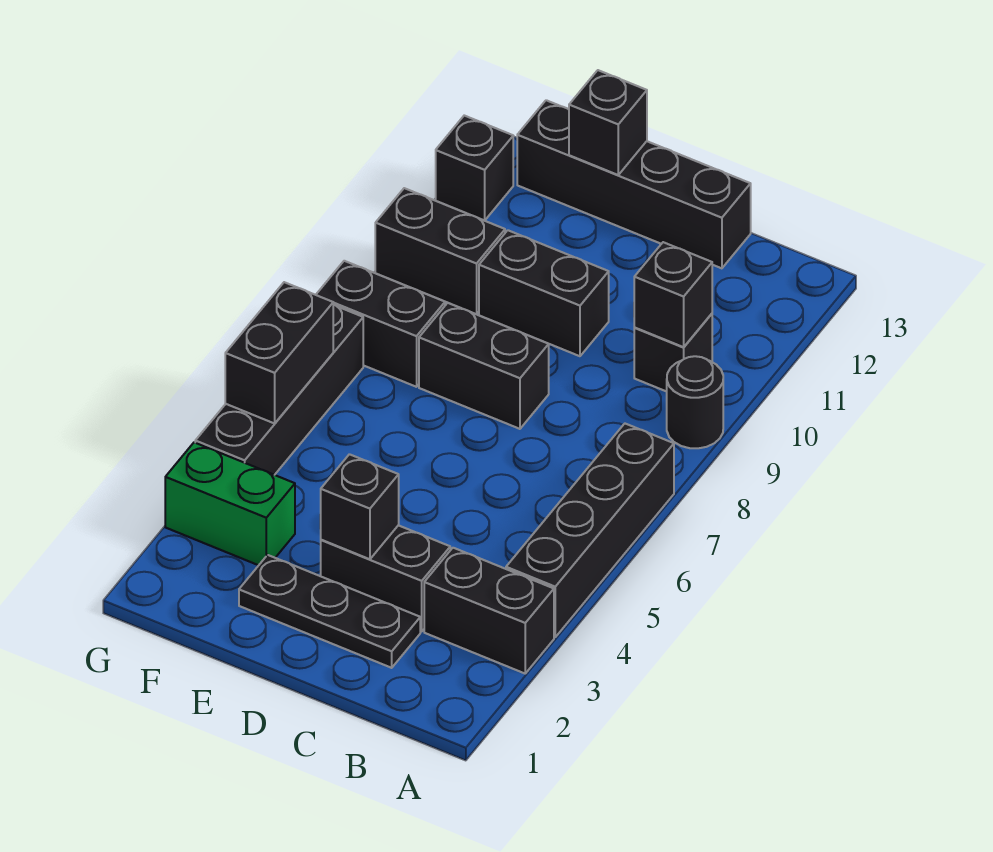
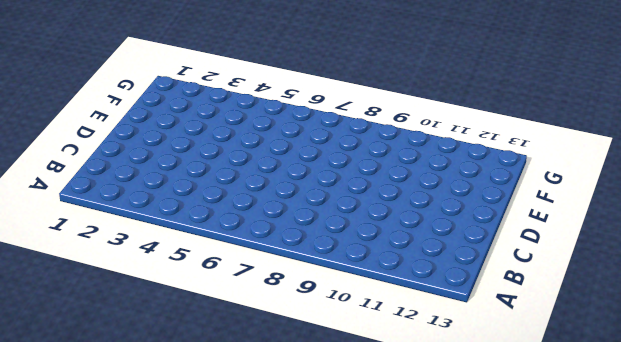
none -> black 1x2 brick [424,548,554,673]
none -> black 1x4 brick [506,424,674,637]
none -> black 1x1 round brick [667,356,723,448]

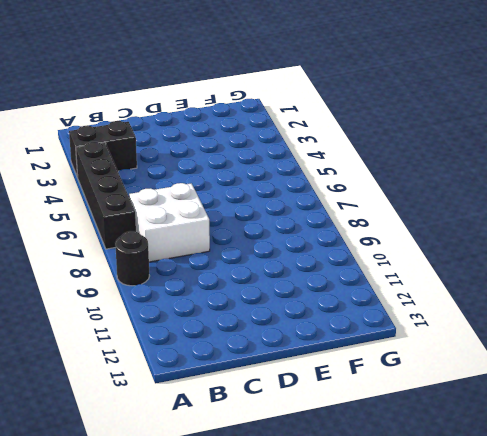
white 2x2 brick [129,183,210,262] -> none
none -> black 1x1 brick [634,314,712,392]
none -> black 1x3 plate [239,555,420,668]
none -> black 1x2 brick [321,525,450,631]

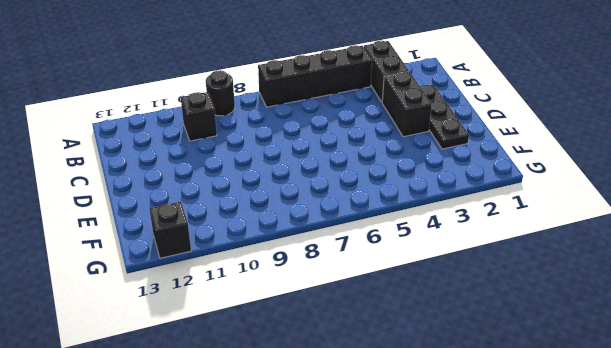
none -> black 1x4 brick [517,100,751,268]
none -> black 1x2 brick [419,303,549,429]
none -> black 1x2 brick [479,230,609,356]

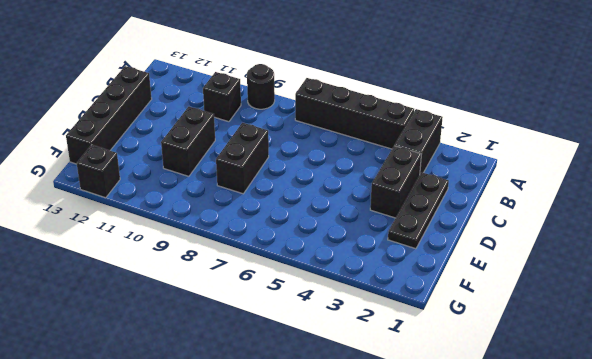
none -> green 1x2 brick [165,442,295,565]
none -> black 1x2 brick [316,261,445,387]
none -> black 1x2 brick [375,188,505,314]

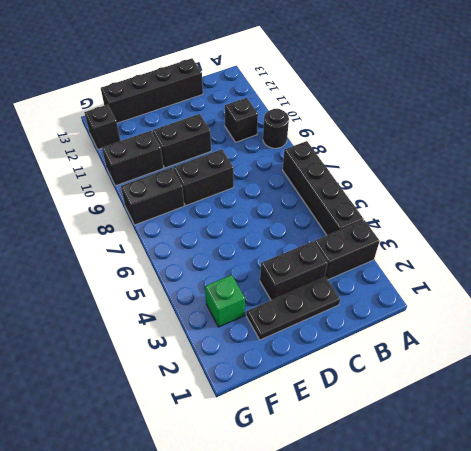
green 1x1 brick [205,275,245,327] -> green 1x2 brick [165,442,295,565]
none -> black 1x4 brick [195,305,363,475]
none -> black 1x1 brick [634,242,712,347]
none -> black 1x1 brick [320,454,399,559]

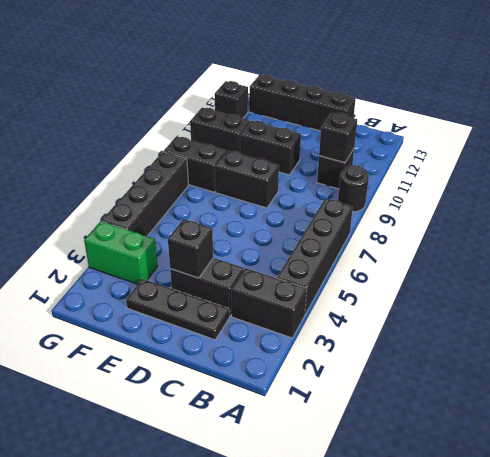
none -> black 1x1 brick [569,70,647,175]
none -> black 1x2 brick [225,282,333,423]

